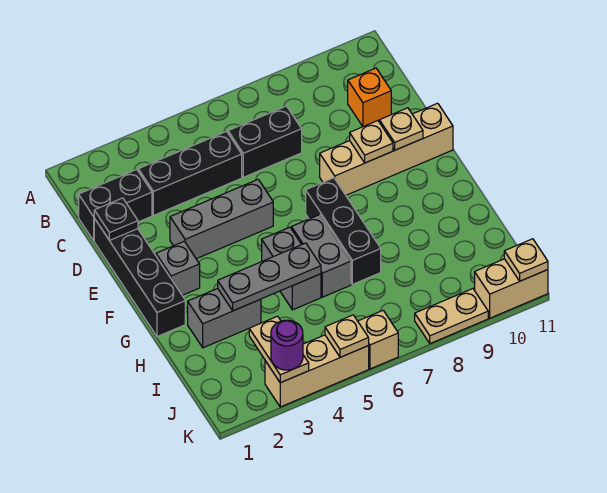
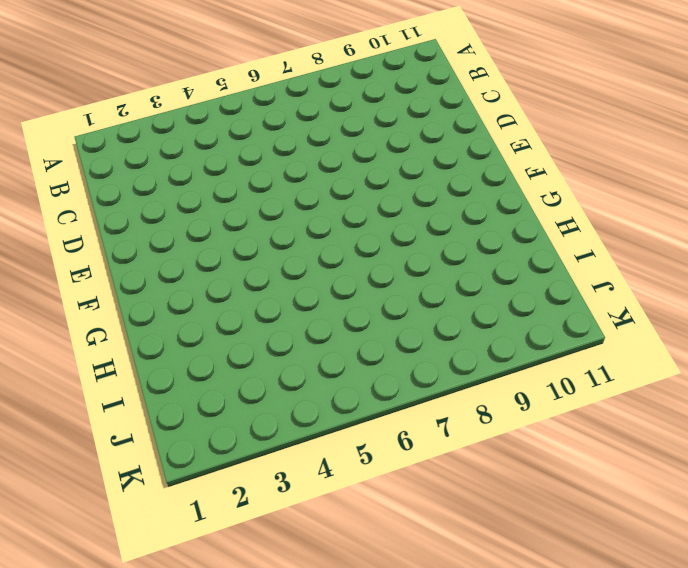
none -> black 1x2 brick [79,170,152,241]
none -> black 1x3 brick [138,132,242,216]
none -> black 1x2 brick [228,106,302,177]

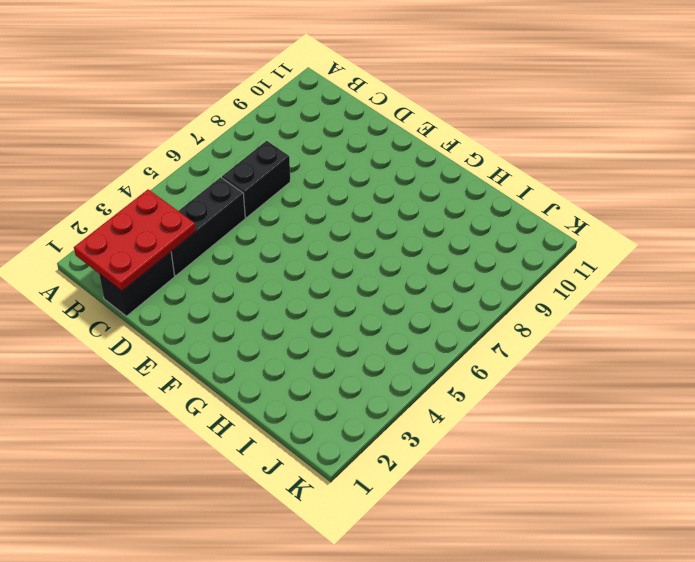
red 2x3 plate [74,189,196,291] -> none
none -> orange 1x1 brick [348,68,391,127]
none -> black 1x4 brick [94,218,185,337]
none -> grey 1x3 brick [170,180,273,259]

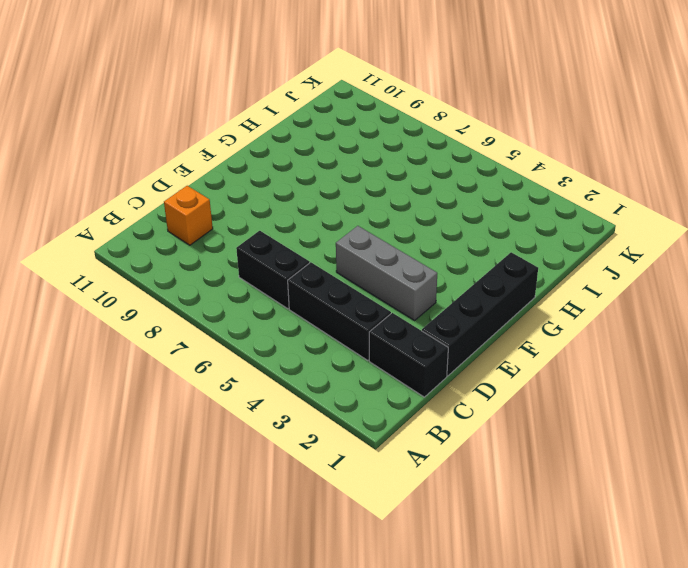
none -> tan 1x4 brick [320,103,453,195]
none -> grey 1x1 brick [156,241,200,295]
none -> black 1x3 brick [306,178,381,284]

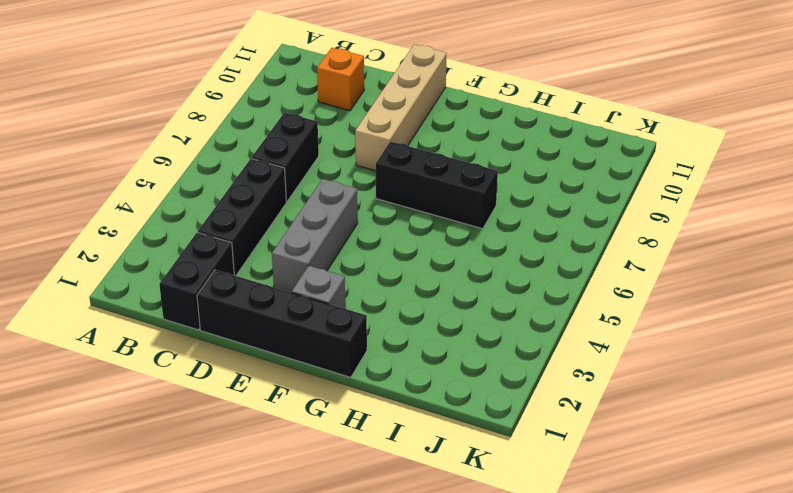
none -> grey 1x2 brick [262,227,321,310]
none -> grey 1x2 brick [291,215,351,297]
none -> grey 1x2 brick [188,288,261,348]

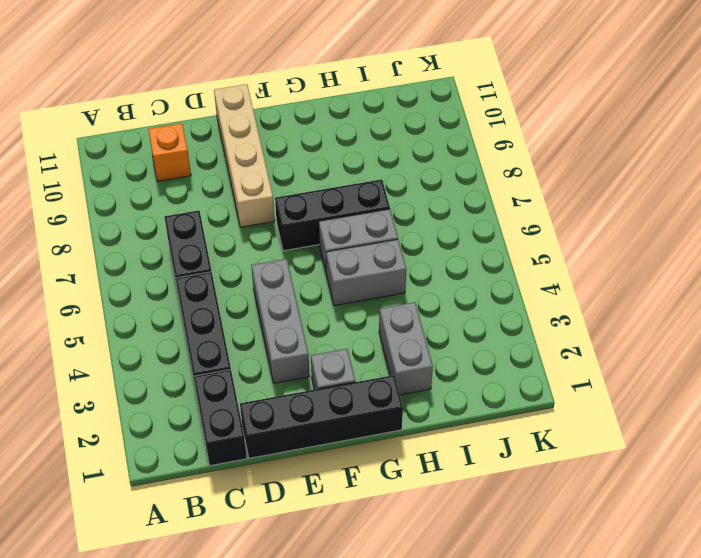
none -> tan 1x3 brick [265,335,369,407]
none -> tan 1x1 brick [358,311,398,369]
none -> tan 1x2 plate [415,289,488,343]

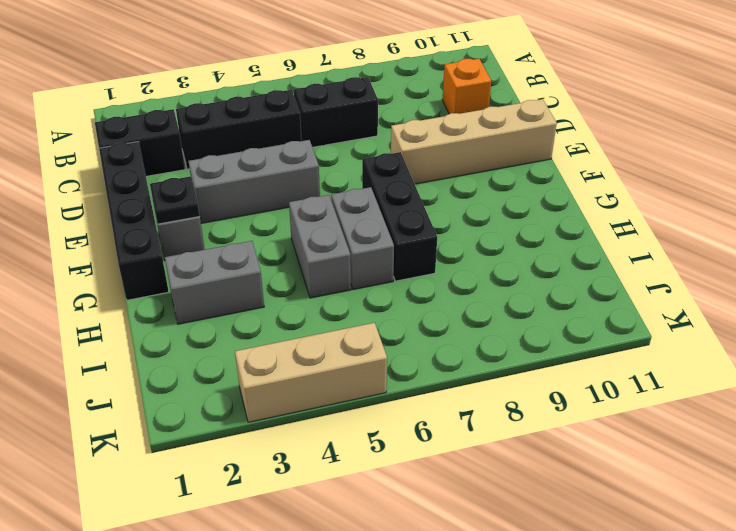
black 1x1 plate [150,176,200,224] -> black 1x1 plate moved to [94,198,138,240]
none -> tan 1x1 brick [358,311,398,369]
none -> tan 1x2 plate [415,289,488,343]
none -> tan 1x2 brick [475,259,548,318]

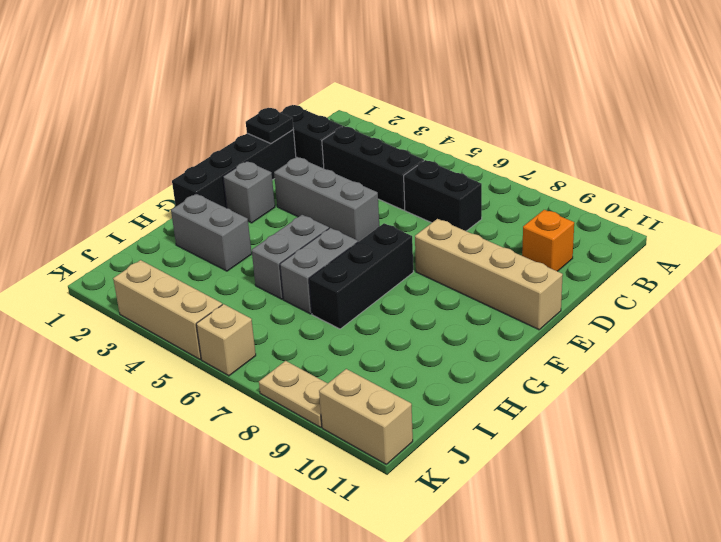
none -> tan 1x1 plate [350,121,393,163]
none -> tan 1x1 plate [379,108,423,150]
none -> grey 1x3 plate [218,243,321,311]

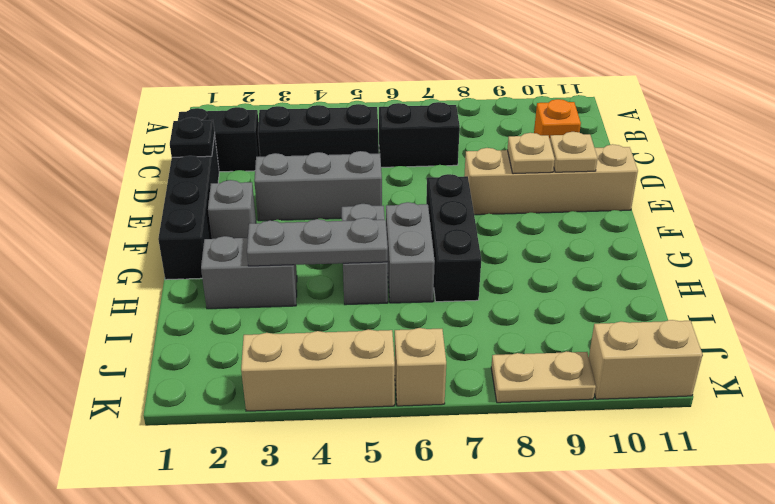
none -> tan 1x2 plate [249,316,309,383]
none -> tan 1x1 plate [325,315,369,357]
none -> tan 1x1 plate [504,239,548,281]

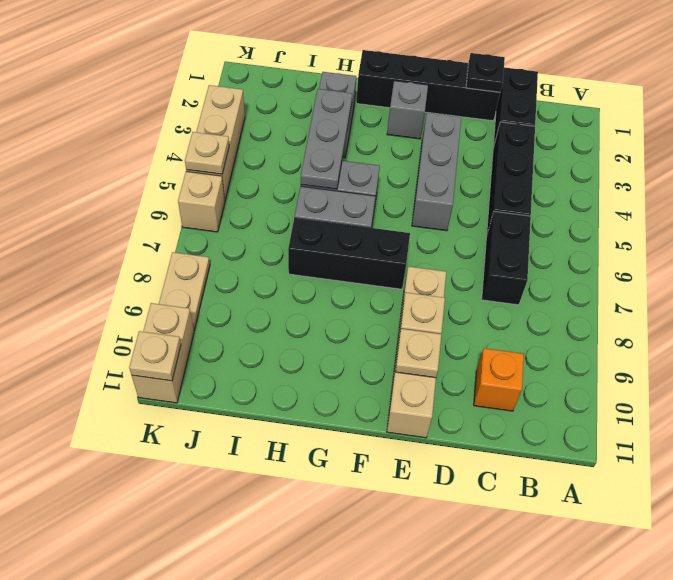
none -> tan 1x2 plate [249,316,309,383]
none -> purple 1x1 round brick [271,320,303,370]

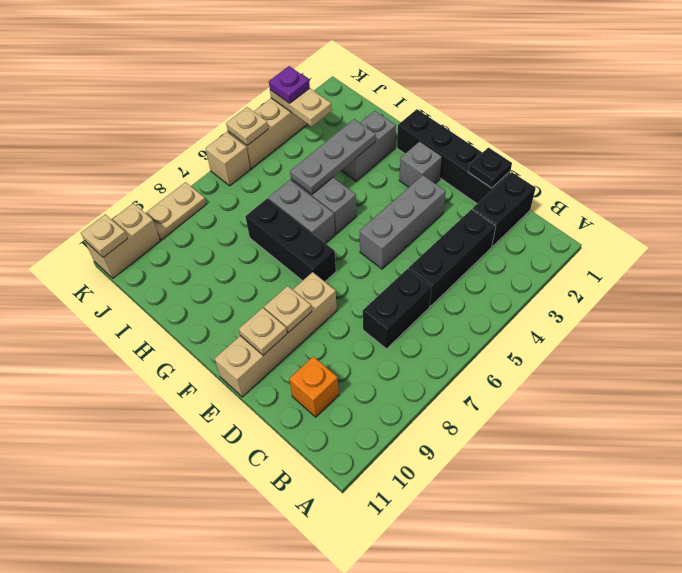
purple 1x1 plate [269,66,310,103] -> purple 1x1 round brick [271,320,303,370]

